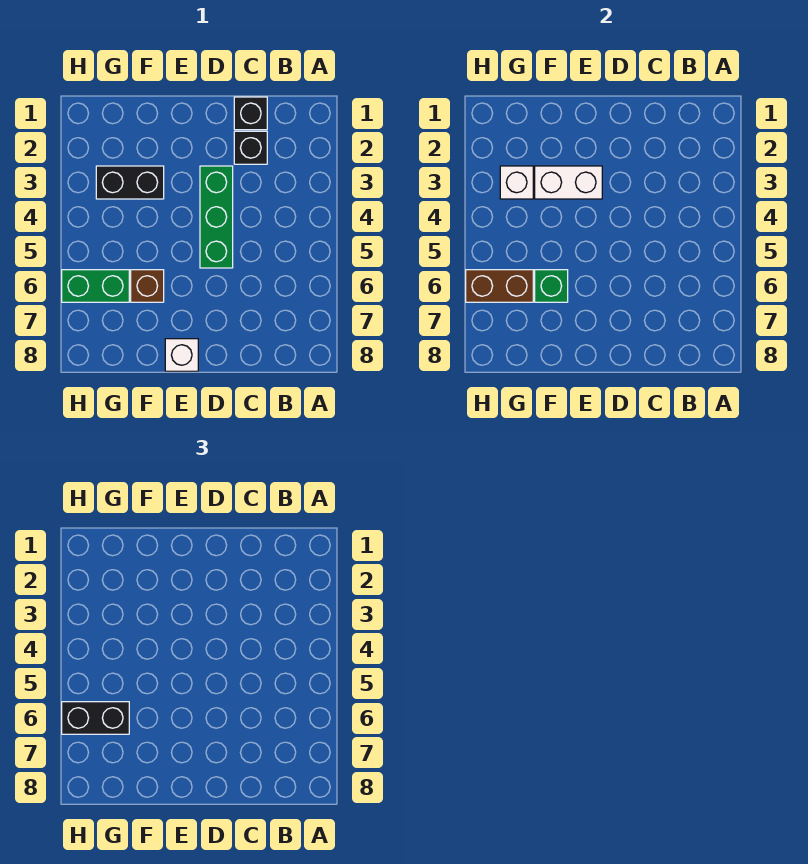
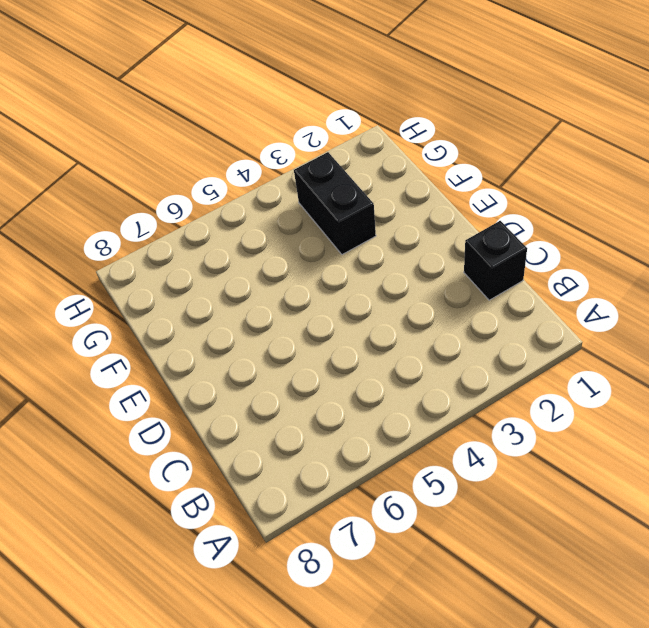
none -> black 1x1 brick [234,131,267,164]
none -> green 1x3 brick [200,166,233,268]
none -> white 1x1 brick [165,339,198,371]

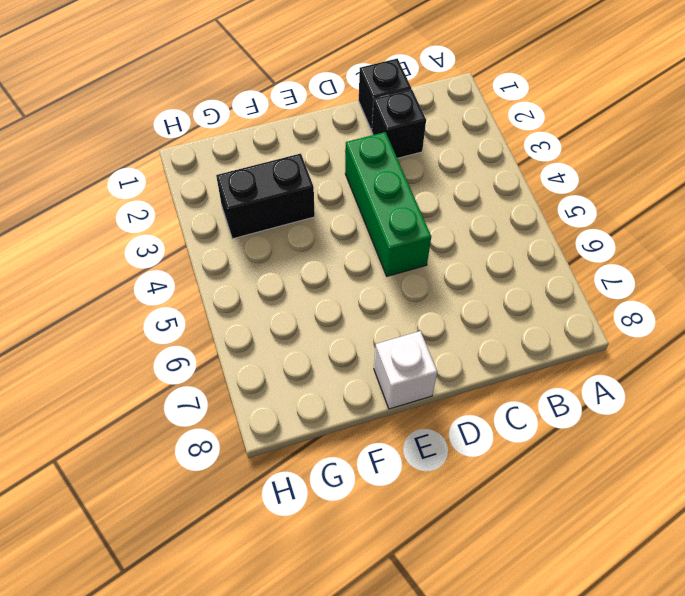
none -> brown 1x1 brick [131,270,164,302]
none -> green 1x2 brick [62,270,129,302]
none -> white 1x2 brick [535,166,602,199]

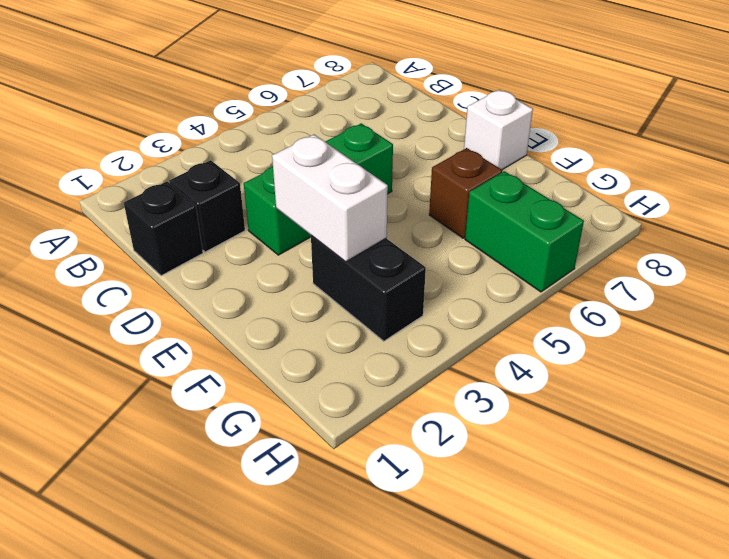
none -> green 1x1 brick [535,270,568,302]
none -> white 1x1 brick [500,166,533,199]
none -> brown 1x2 brick [466,270,533,302]

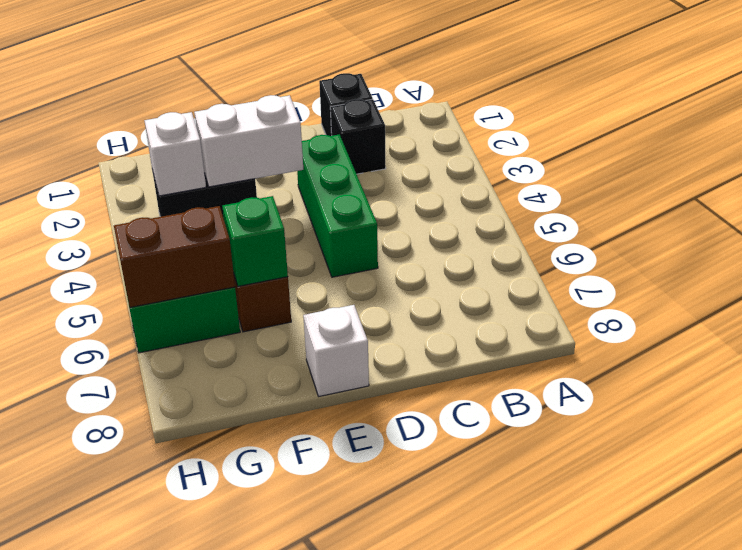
none -> black 1x2 brick [62,702,129,734]

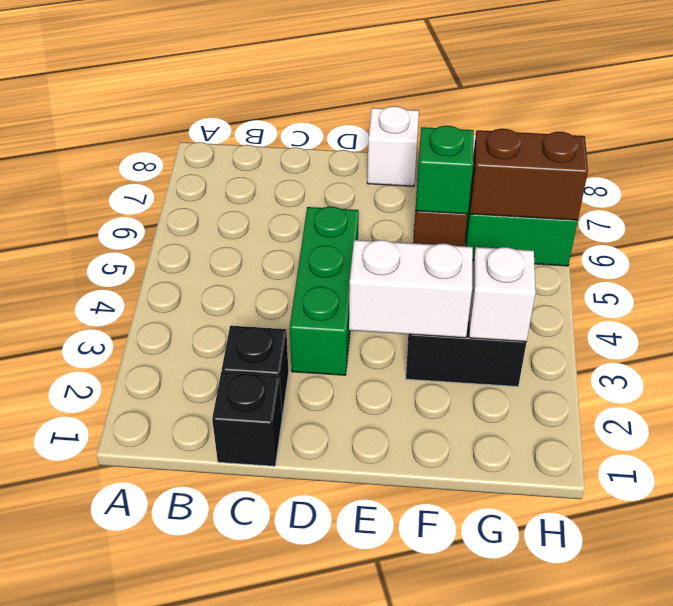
none -> black 1x2 brick [62,702,129,734]

